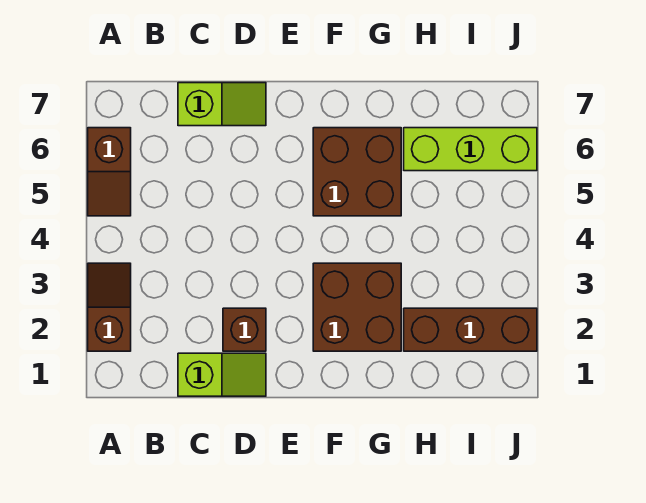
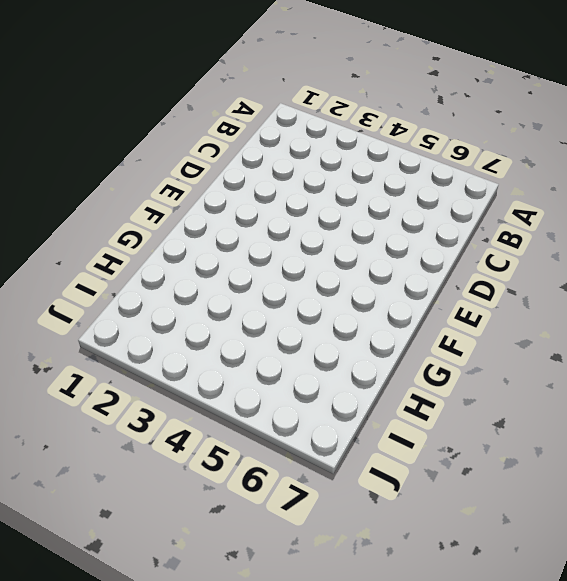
none -> brown 1x2 slope [88,263,131,351]
none -> brown 1x2 slope [88,128,131,216]

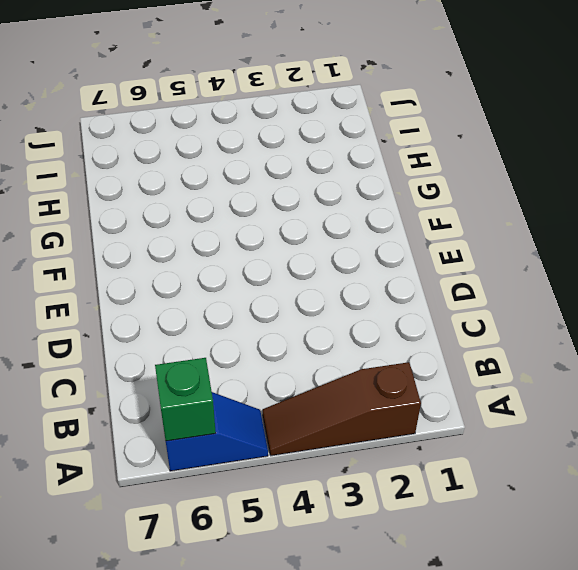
brown 1x3 slope [263,362,421,456] -> brown 1x2 slope [88,263,131,351]
blue 1x2 slope [166,392,268,471] -> brown 1x2 slope [88,128,131,216]
green 1x1 brick [155,358,216,441] -> none
none -> lime 1x2 slope [178,353,266,396]
none -> lime 1x2 slope [178,83,266,126]

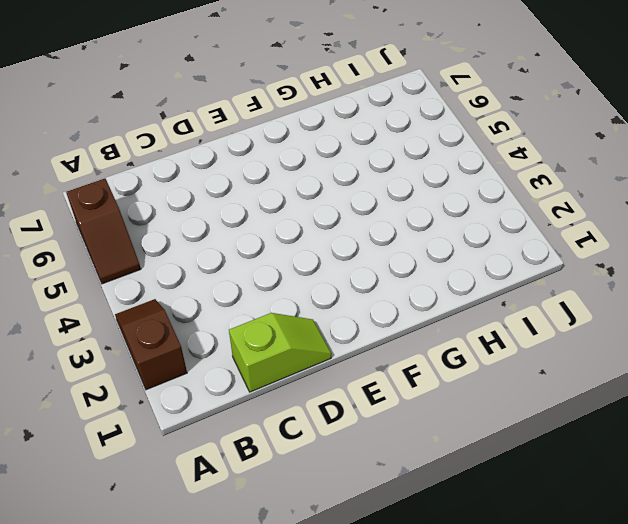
none -> lime 1x2 slope [178,83,266,126]
none -> brown 1x1 brick [223,308,266,351]

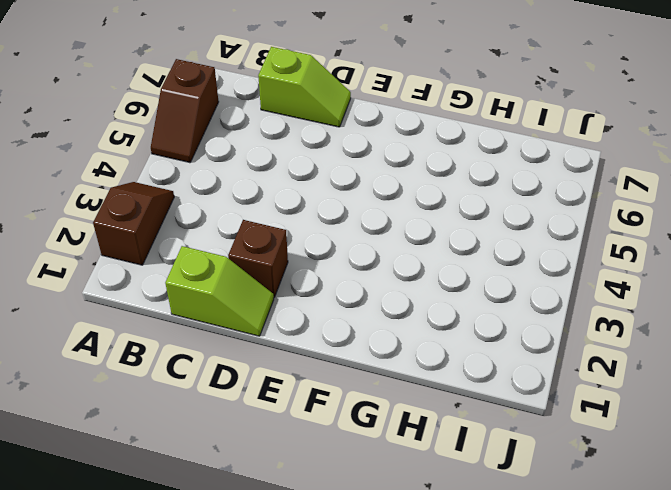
none -> brown 2x2 brick [313,263,401,351]
none -> brown 2x2 brick [313,128,401,216]

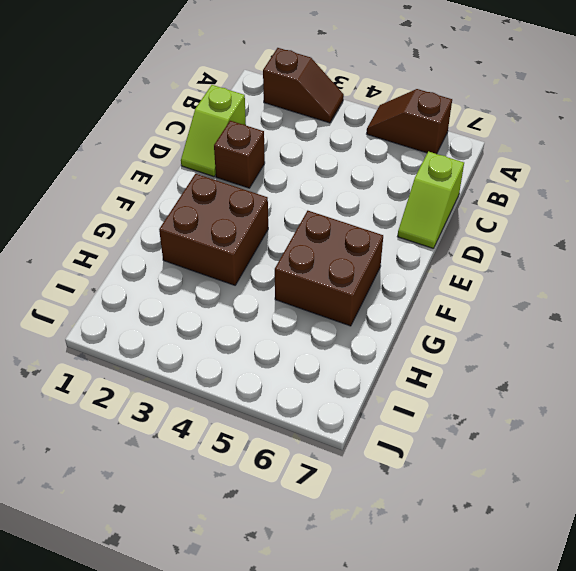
none -> brown 1x3 brick [404,308,537,351]
none -> lime 1x3 brick [404,128,537,171]

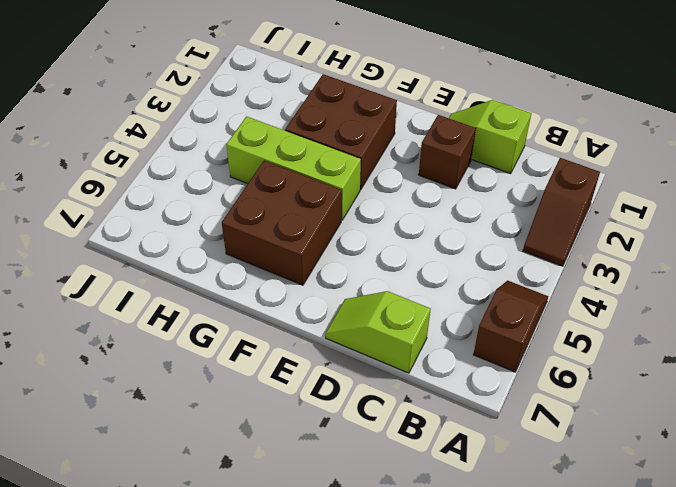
lime 1x3 brick [226,116,361,220] -> lime 1x3 brick moved to [404,128,537,171]
none -> brown 1x3 brick [404,308,537,351]

